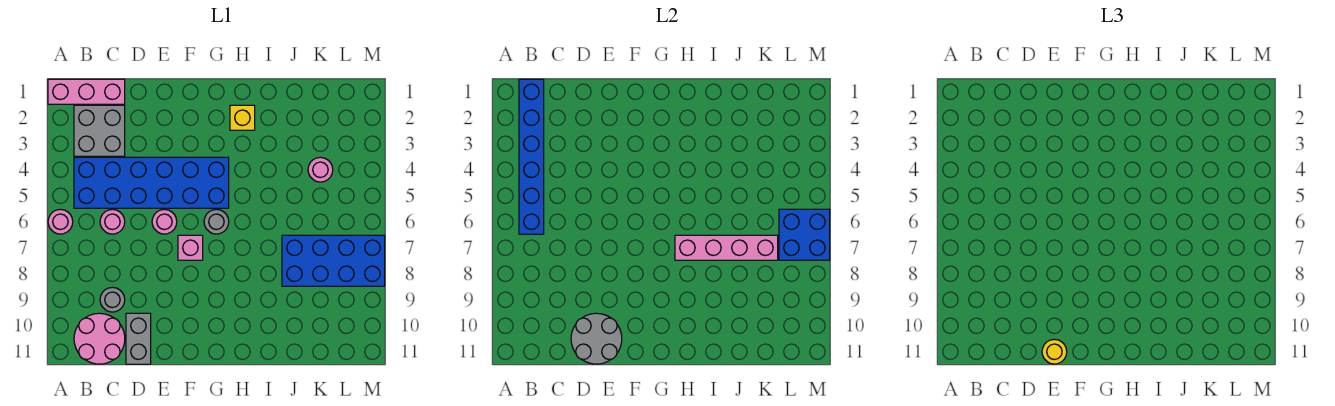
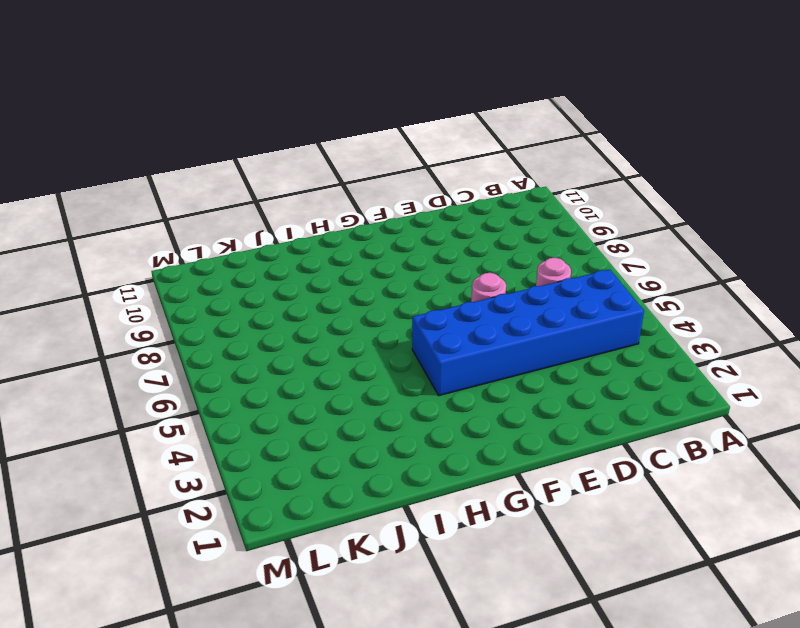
none -> pink 1x3 brick [48,79,125,104]
none -> pink 1x1 round brick [48,209,73,234]
none -> grey 2x2 brick [74,105,125,156]

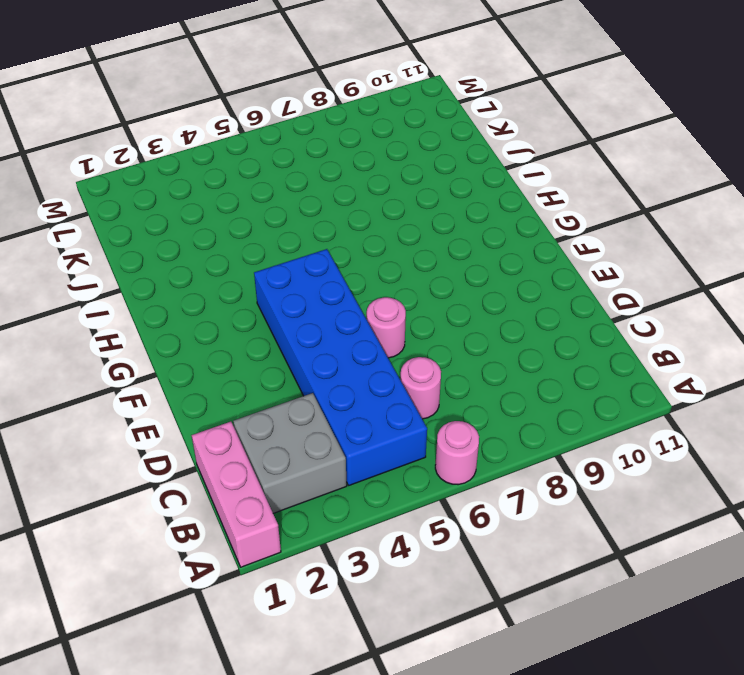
none -> pink 2x2 round brick [74,313,125,364]
none -> grey 1x1 round brick [100,287,125,312]
none -> grey 1x2 brick [126,313,151,364]

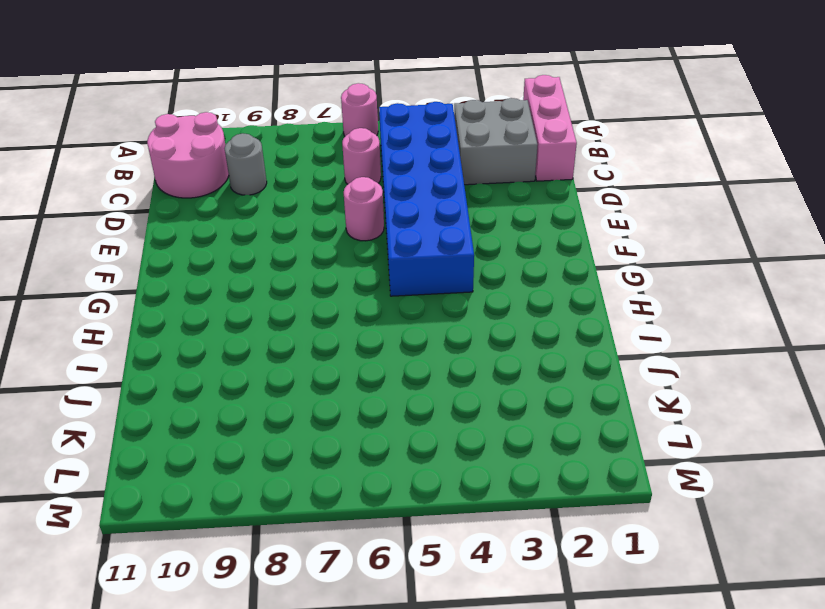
none -> grey 1x2 brick [126,313,151,364]
none -> pink 1x1 brick [178,235,203,260]
none -> grey 1x1 round brick [204,209,229,234]

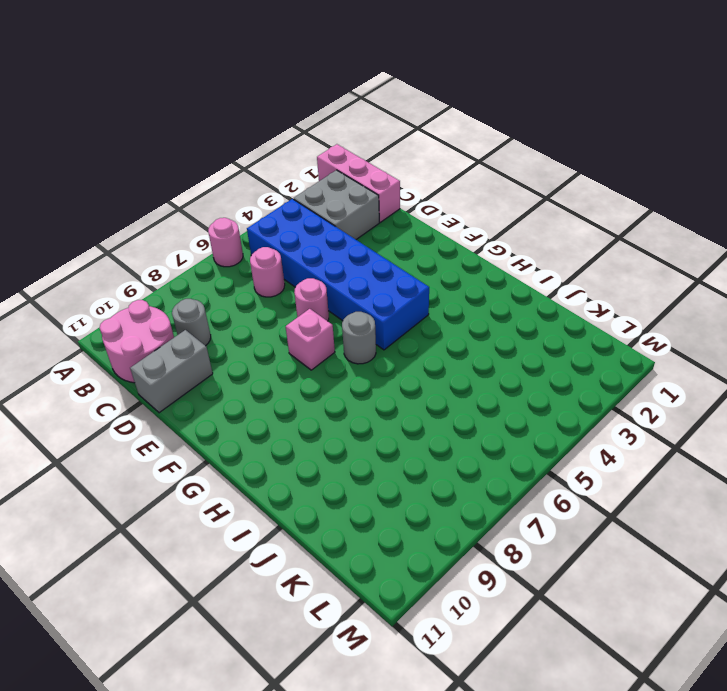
none -> yellow 1x1 brick [230,105,255,130]
none -> blue 2x4 brick [282,235,385,286]
none -> pink 1x1 round brick [308,157,333,182]

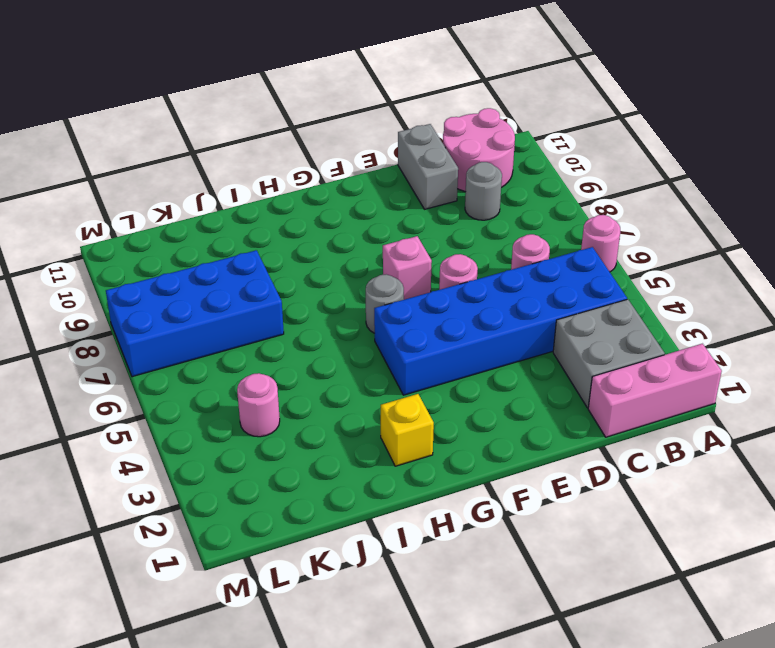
none -> blue 1x6 brick [519,79,544,234]
none -> grey 2x2 round brick [571,313,622,364]
none -> pink 1x4 brick [675,235,778,260]

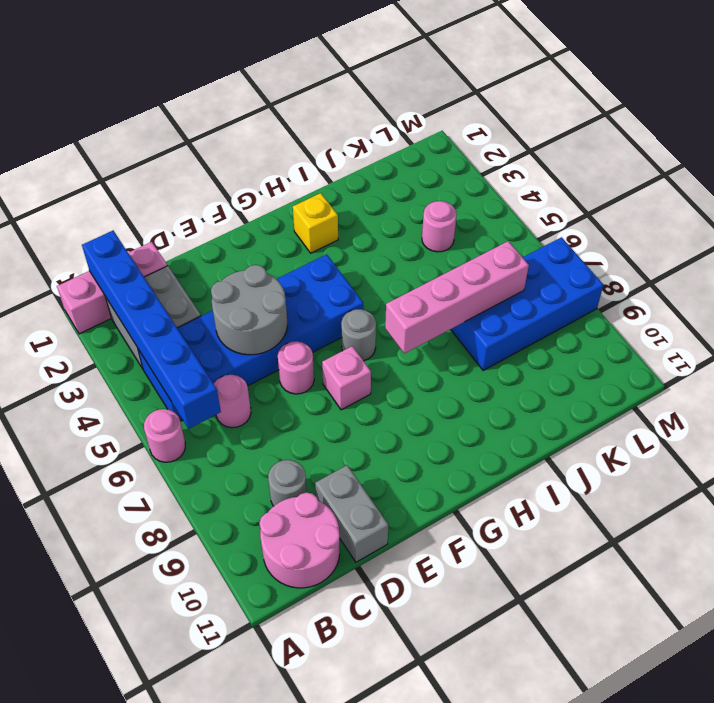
grey 2x2 round brick [211,265,287,355] -> grey 2x2 round brick moved to [571,313,622,364]
none -> blue 2x2 brick [779,209,830,260]
none -> yellow 1x1 round brick [1042,339,1067,364]

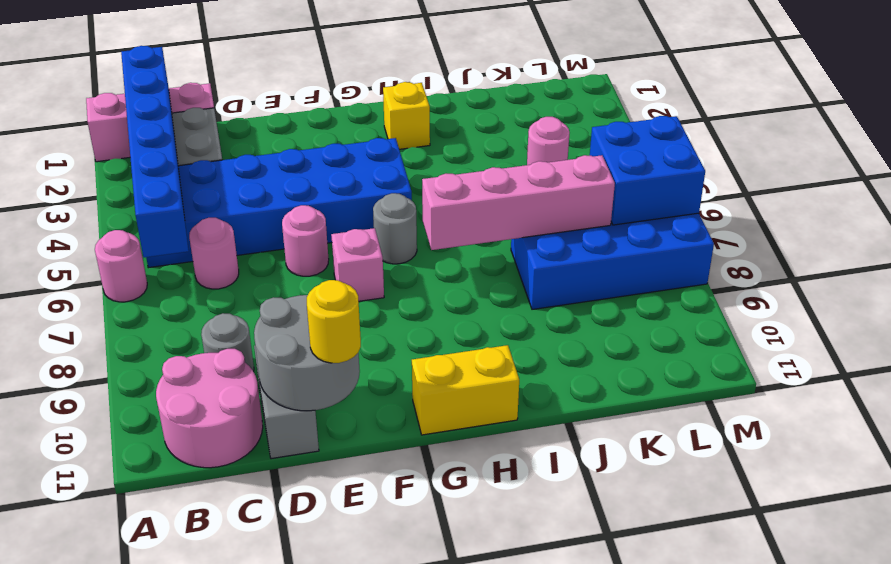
yellow 1x2 brick [412,345,519,435] -> none

